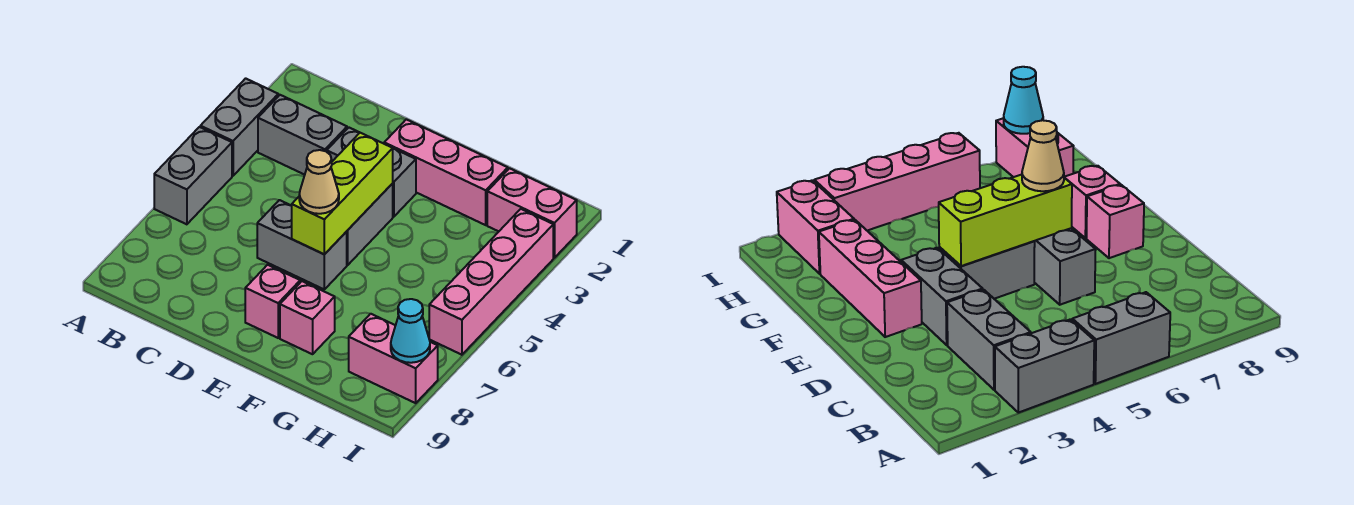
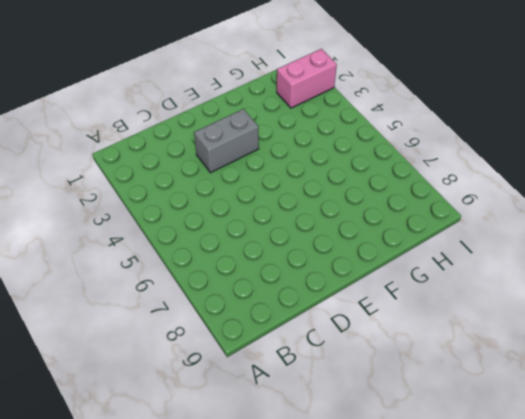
none -> grey 1x2 brick [200,78,278,176]
none -> grey 1x2 brick [154,127,232,224]
none -> grey 1x2 brick [258,95,347,175]

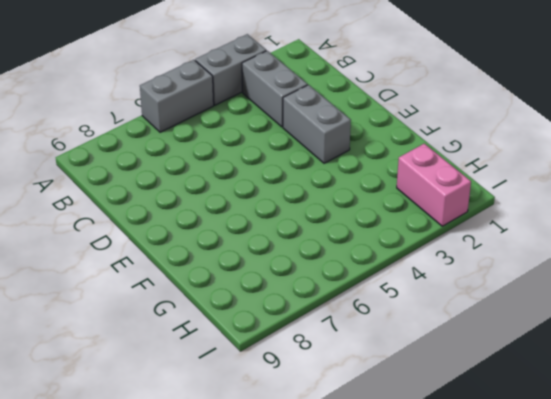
none -> grey 1x2 brick [257,200,347,289]
none -> pink 1x3 brick [384,119,508,225]
none -> grey 1x2 brick [346,184,393,265]

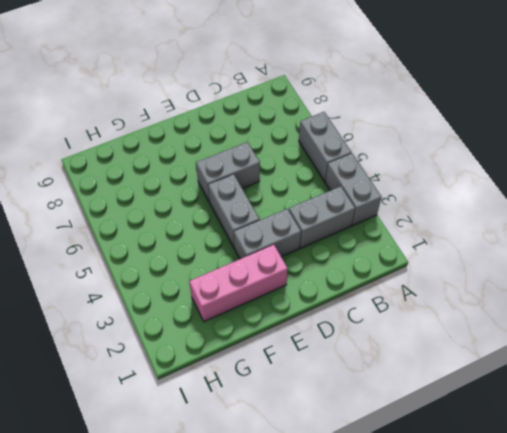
none -> pink 1x1 brick [245,265,300,338]
none -> pink 1x1 brick [280,281,335,354]
none -> pink 1x2 brick [487,168,577,258]

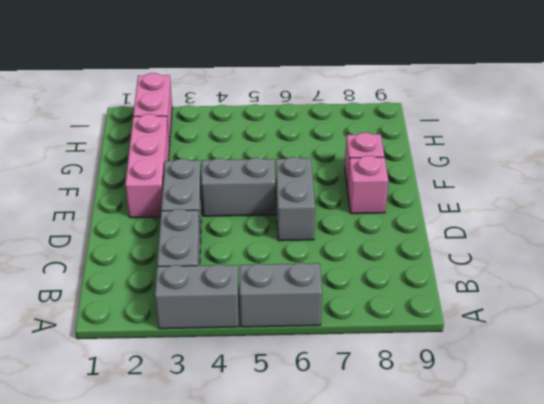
none -> pink 1x2 brick [349,314,438,403]
none -> pink 1x4 brick [429,209,553,355]
none -> lime 1x3 brick [292,133,393,254]

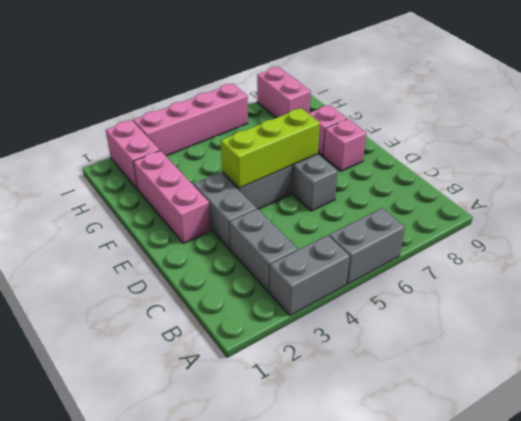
none -> cyan 1x1 cone [391,299,430,363]
none -> tan 1x1 cone [299,150,339,214]

